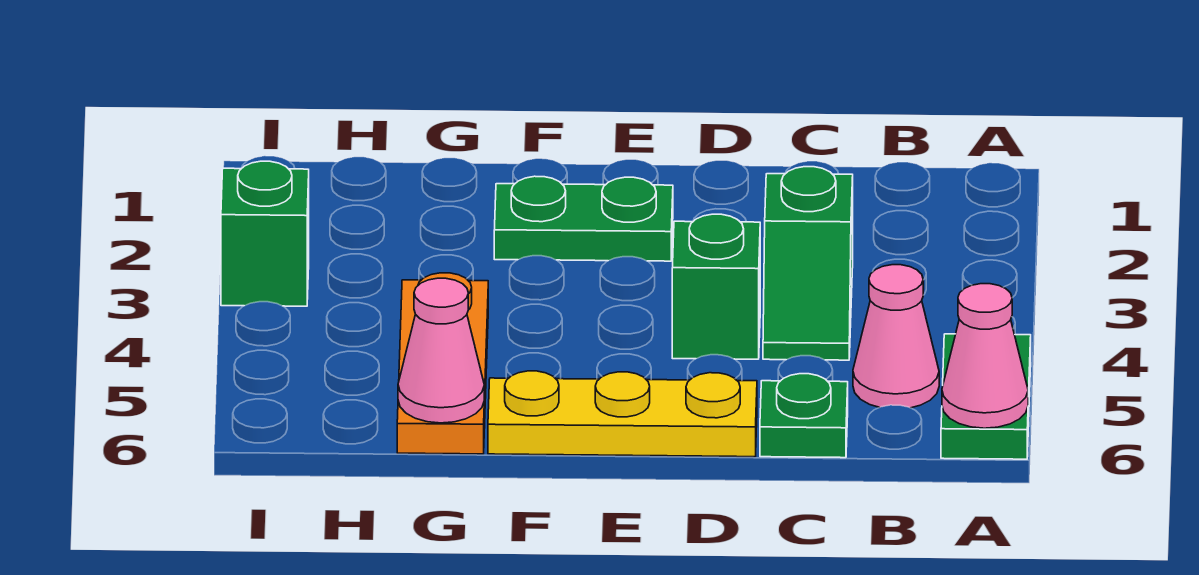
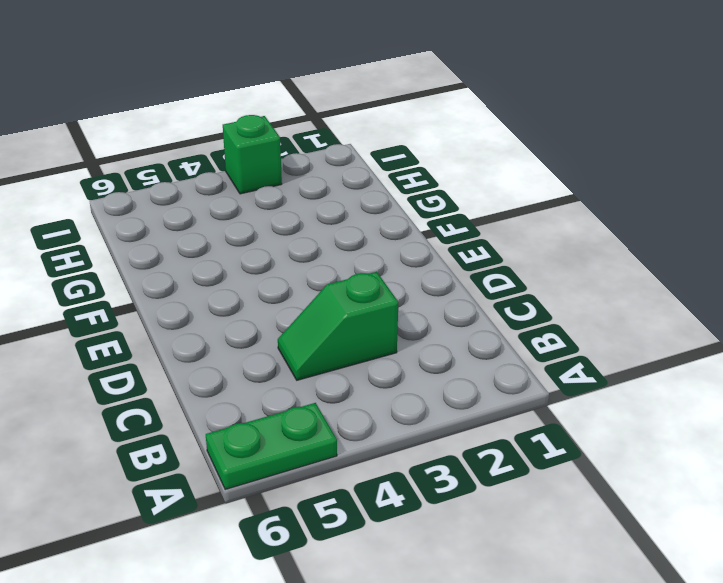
none -> pink 1x1 cone [853,265,939,408]
none -> green 1x1 plate [760,374,848,458]

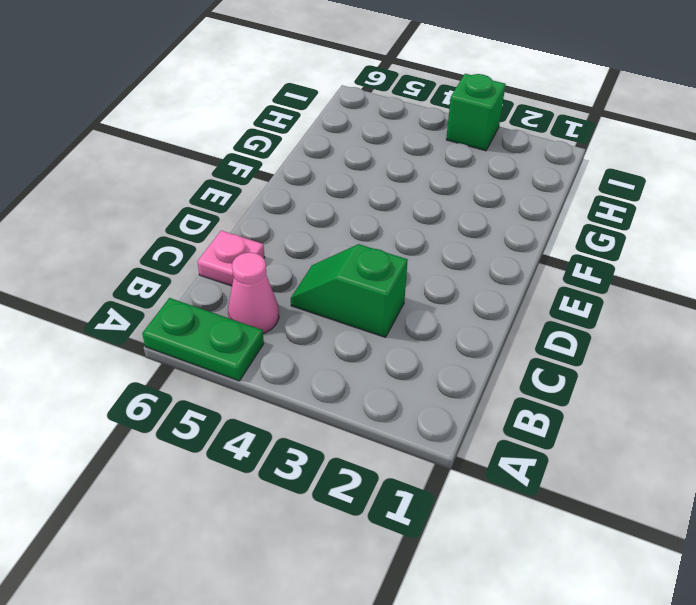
pink 1x1 plate [197,231,265,286] -> green 1x1 plate [760,374,848,458]
none -> green 1x1 brick [672,214,760,359]
none -> yellow 1x3 plate [488,371,757,457]

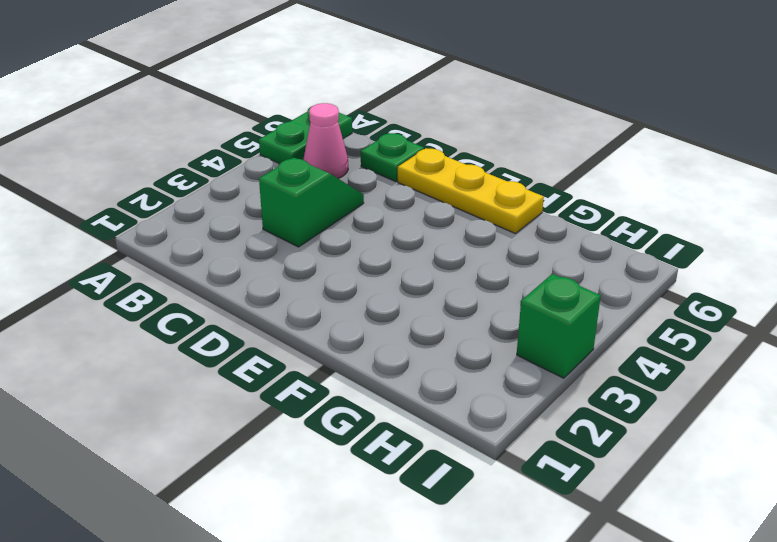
none -> green 1x1 brick [672,214,760,359]
none -> green 1x2 plate [494,176,673,261]

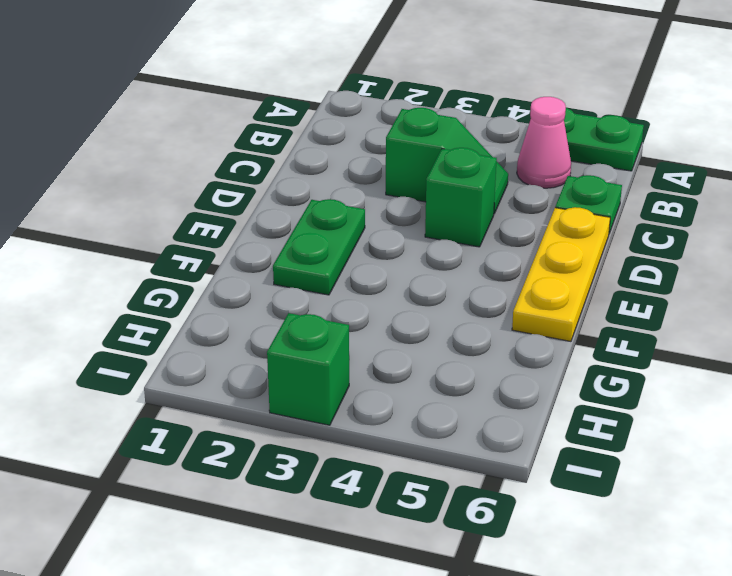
none -> orange 1x3 plate [397,273,488,454]
none -> pink 1x1 cone [942,284,1028,428]

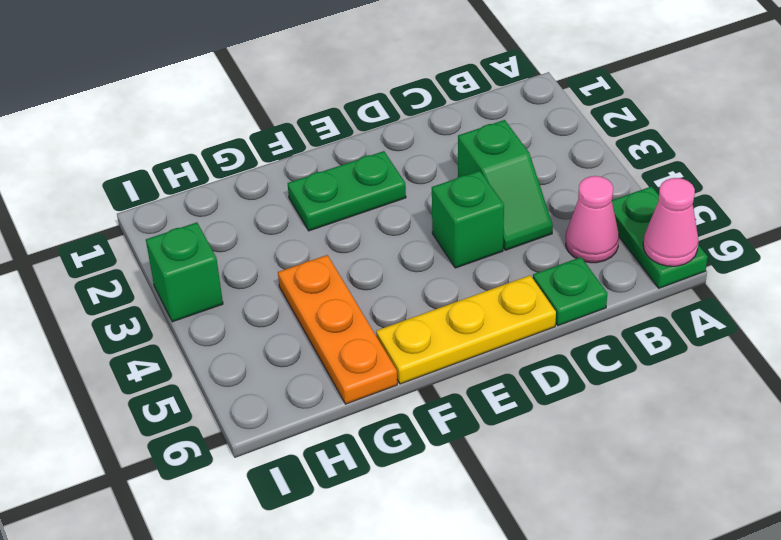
none -> pink 1x1 cone [398,278,484,423]

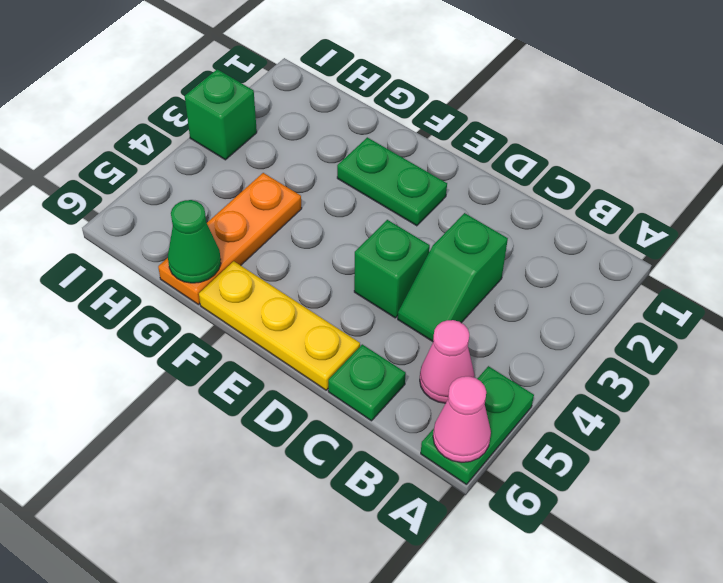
green 1x1 cone [168,200,221,283] -> pink 1x1 cone [398,278,484,423]

